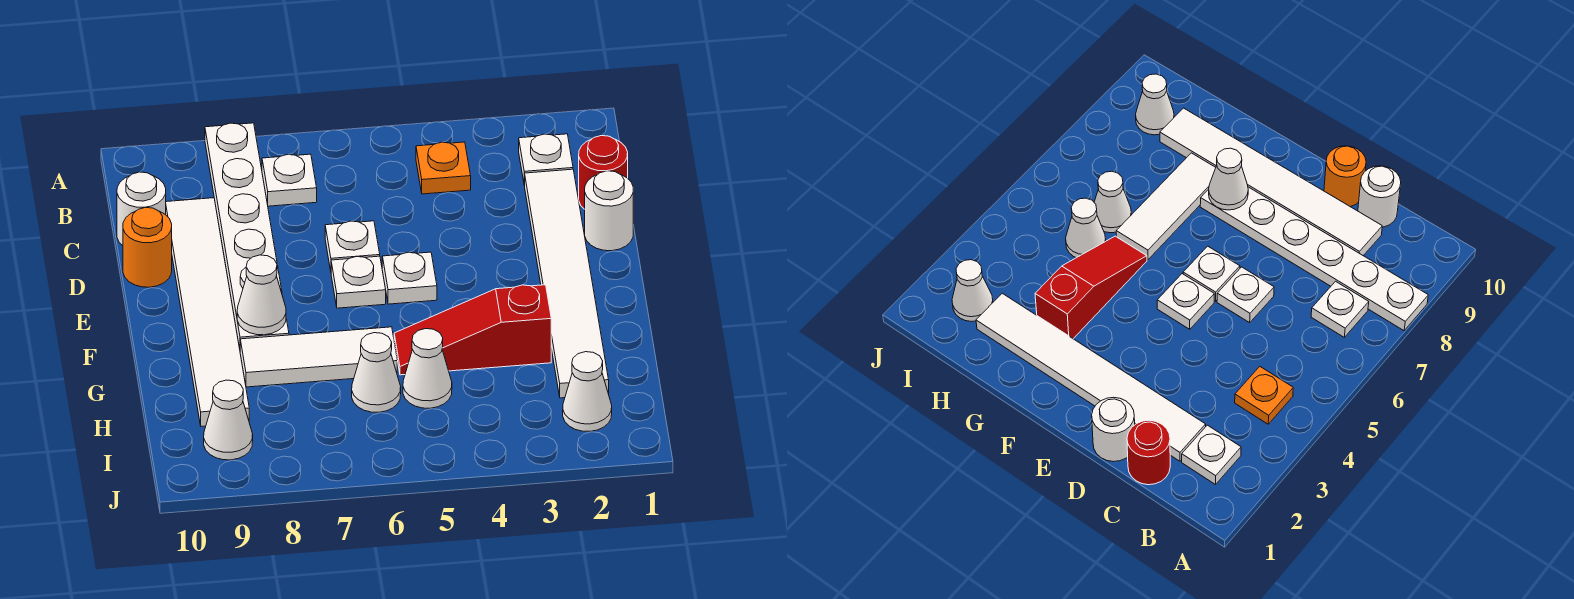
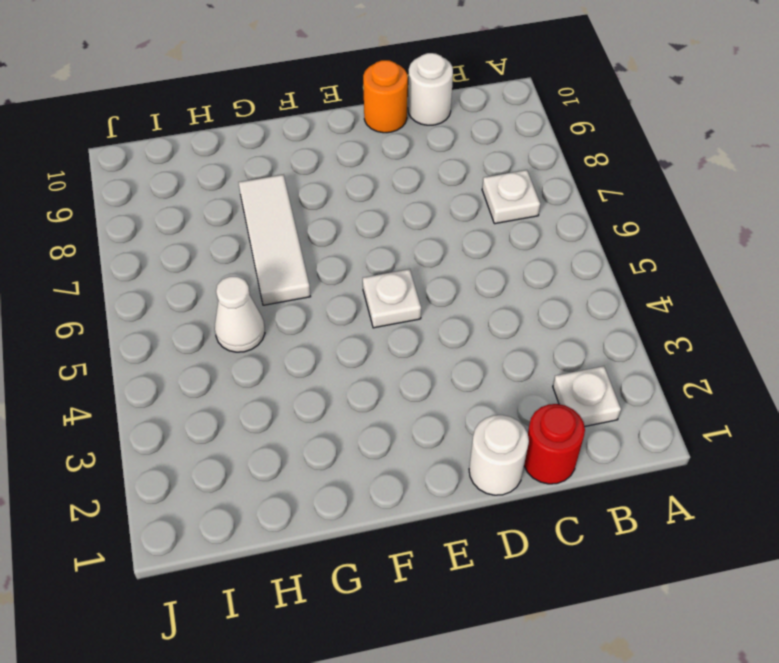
none -> white 1x6 plate [205,123,289,349]
none -> orange 1x1 plate [416,142,471,194]
none -> white 1x6 tile [525,169,609,398]

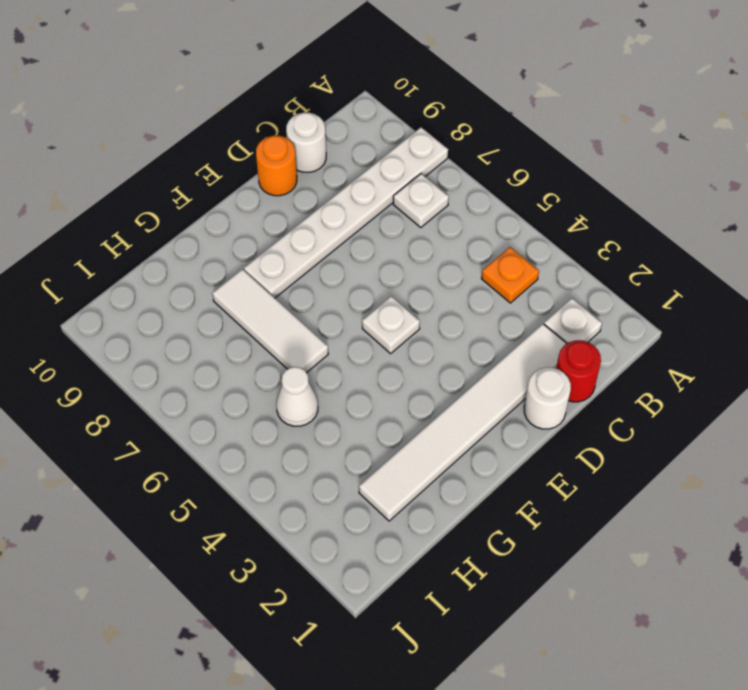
none -> white 1x6 tile [166,198,249,426]
none -> white 1x1 plate [325,221,380,271]
none -> white 1x1 plate [331,256,386,308]

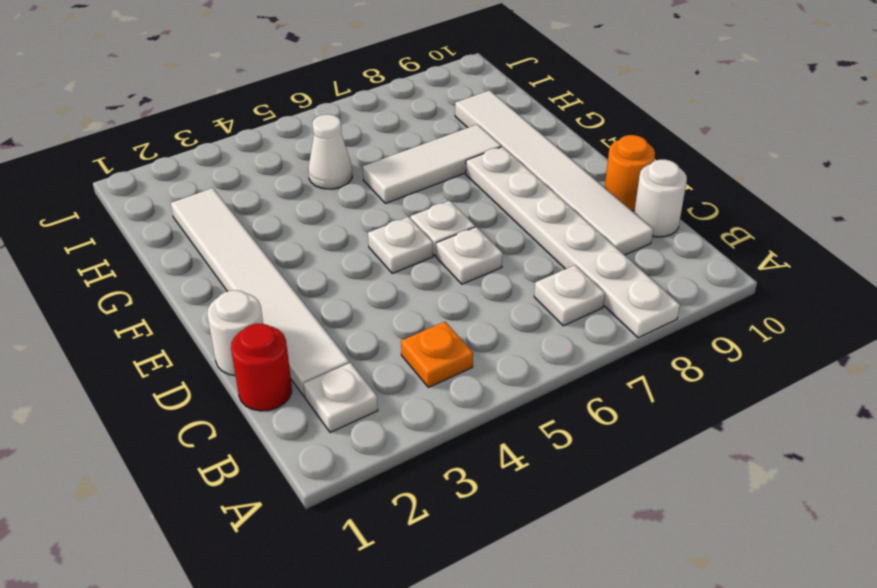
none -> red 1x3 slope [394,285,551,375]
none -> white 1x1 cone [352,333,401,412]
none -> white 1x1 cone [563,352,612,431]

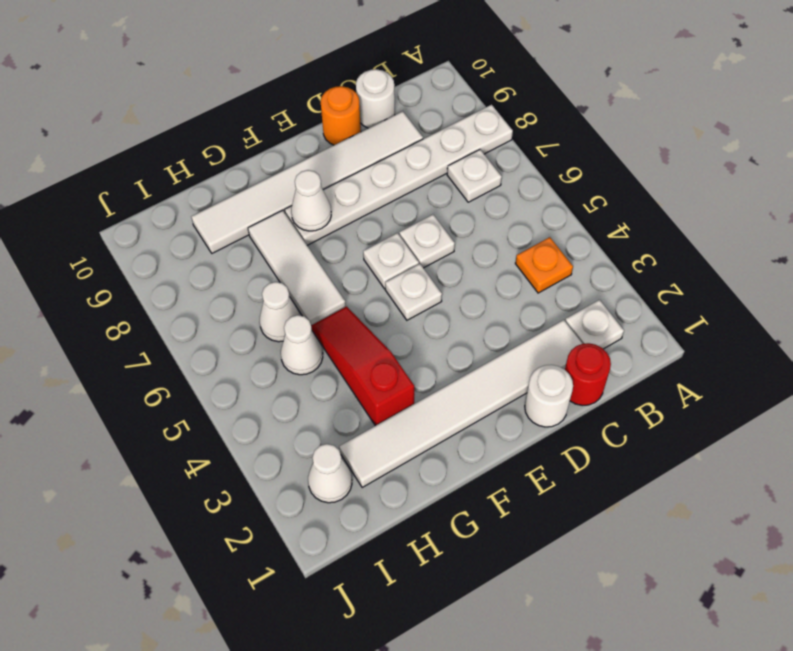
none -> white 1x1 cone [204,380,253,460]

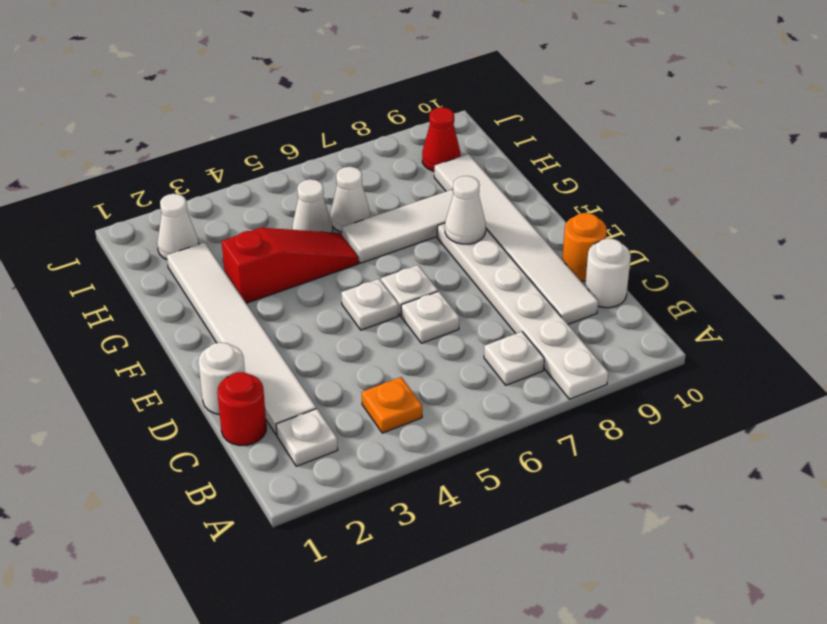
red 1x1 cone [422,107,461,171] -> white 1x1 cone [204,380,253,460]

